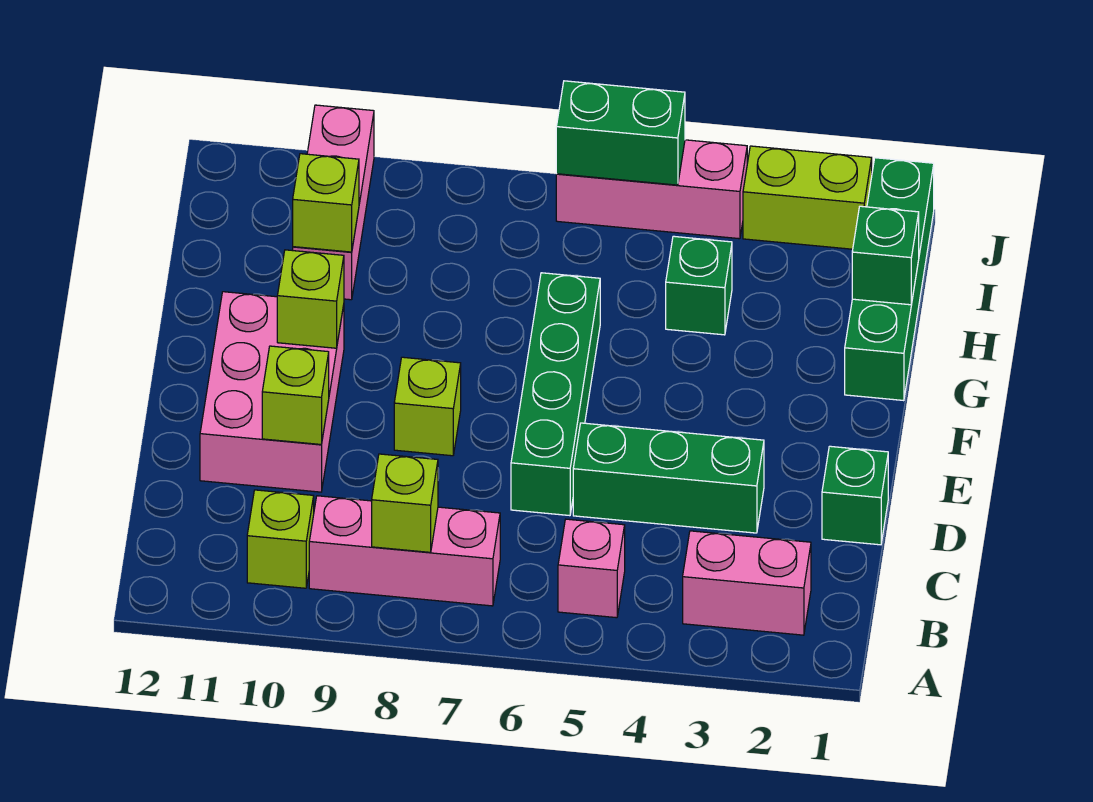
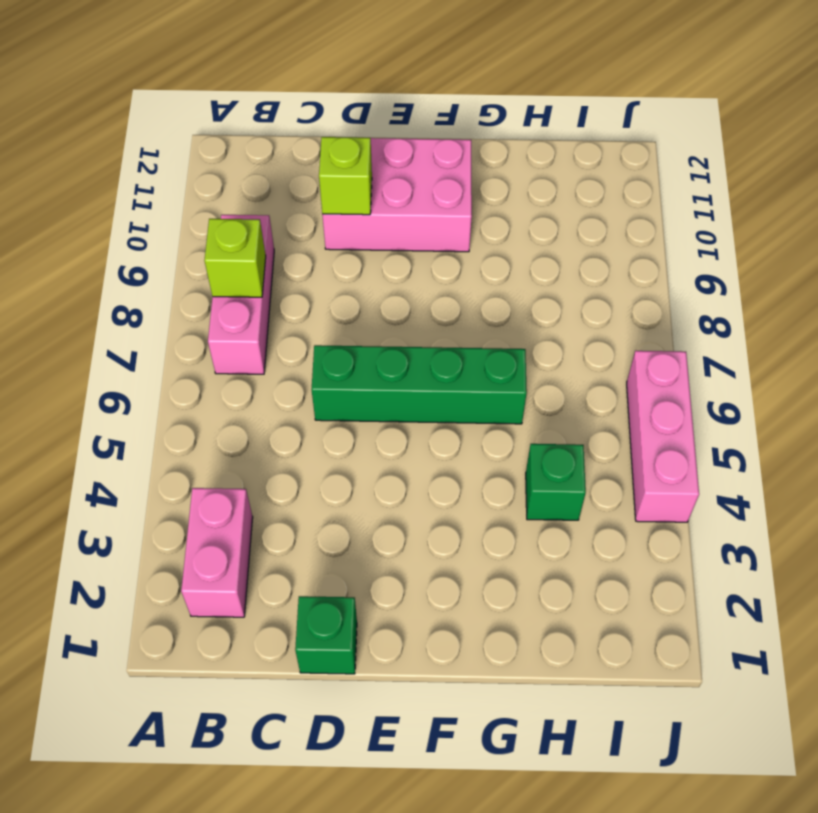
none -> pink 1x1 brick [558,519,625,618]
none -> lime 1x1 brick [247,490,314,588]
none -> green 1x3 brick [573,423,764,533]

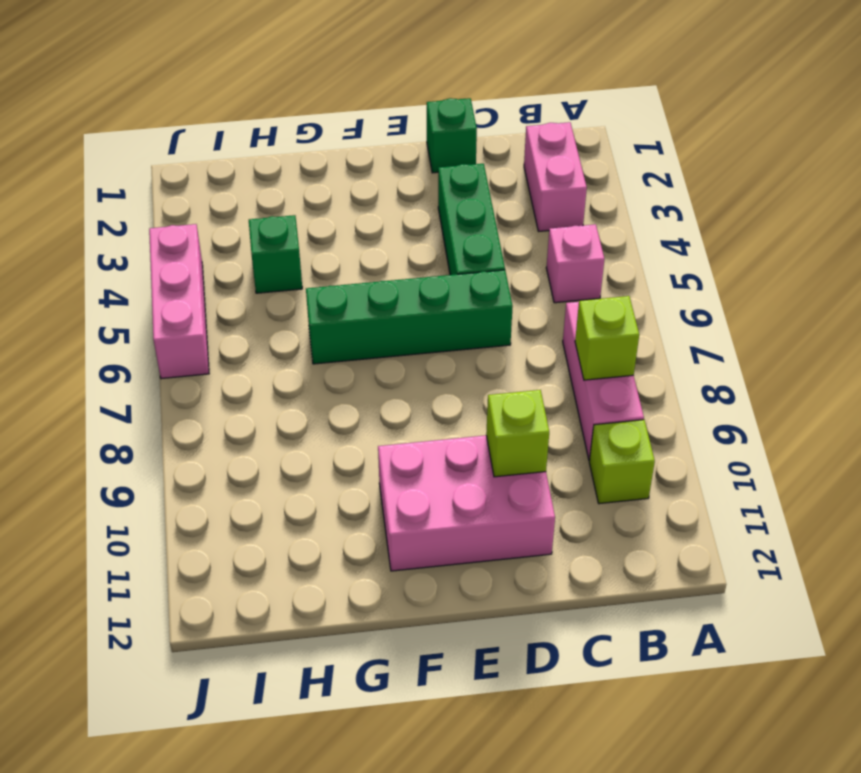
none -> lime 1x1 brick [394,357,461,456]
none -> green 1x4 brick [845,158,934,401]
none -> pink 1x3 brick [293,105,374,300]

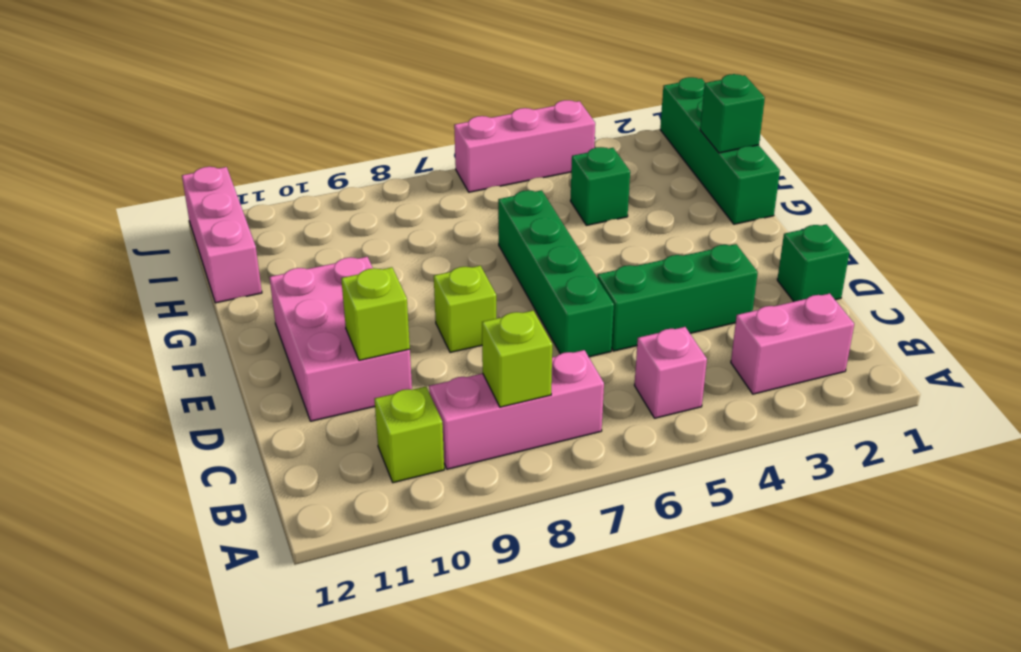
pink 1x3 brick [182,167,262,303] -> pink 1x3 brick moved to [293,105,374,300]
none -> lime 1x2 brick [743,146,872,249]
none -> lime 1x1 brick [277,250,344,348]
none -> lime 1x1 brick [293,154,359,252]

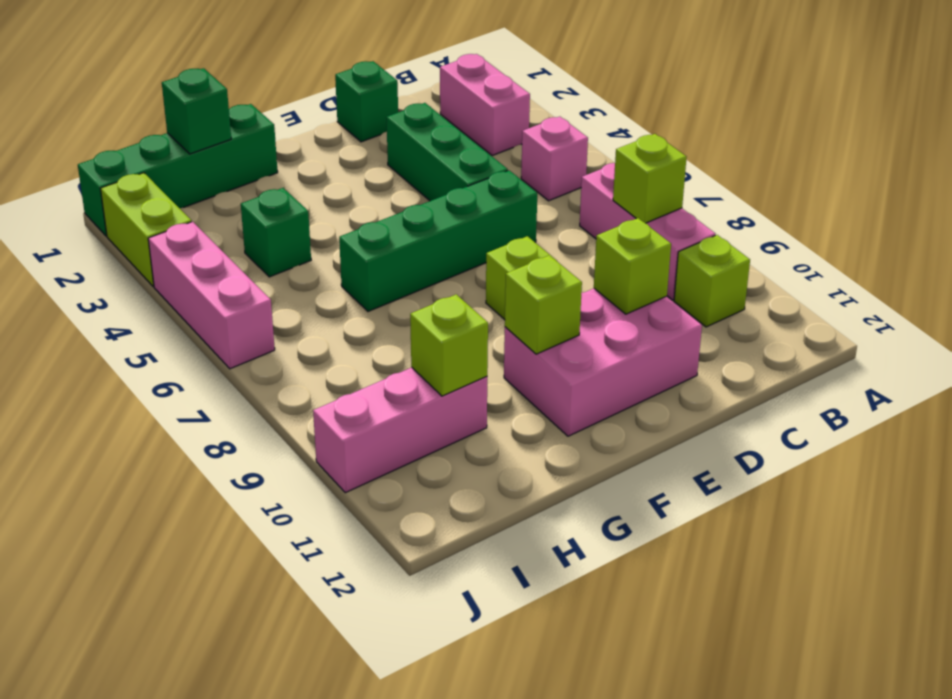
none -> green 1x2 brick [556,81,685,185]

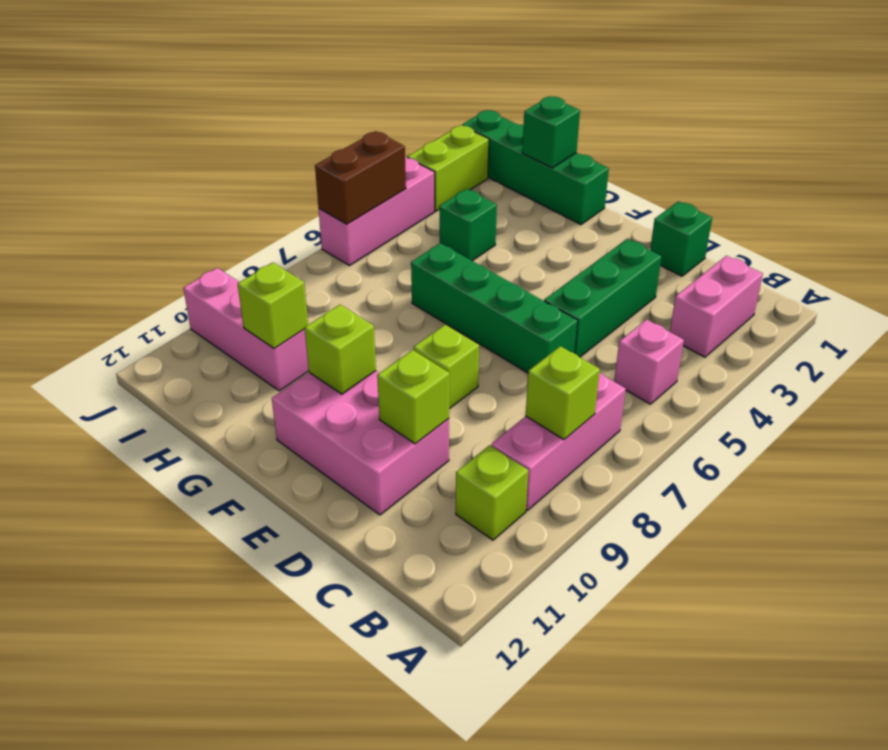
brown 1x2 brick [315,131,406,224] -> green 1x2 brick [556,81,685,185]

